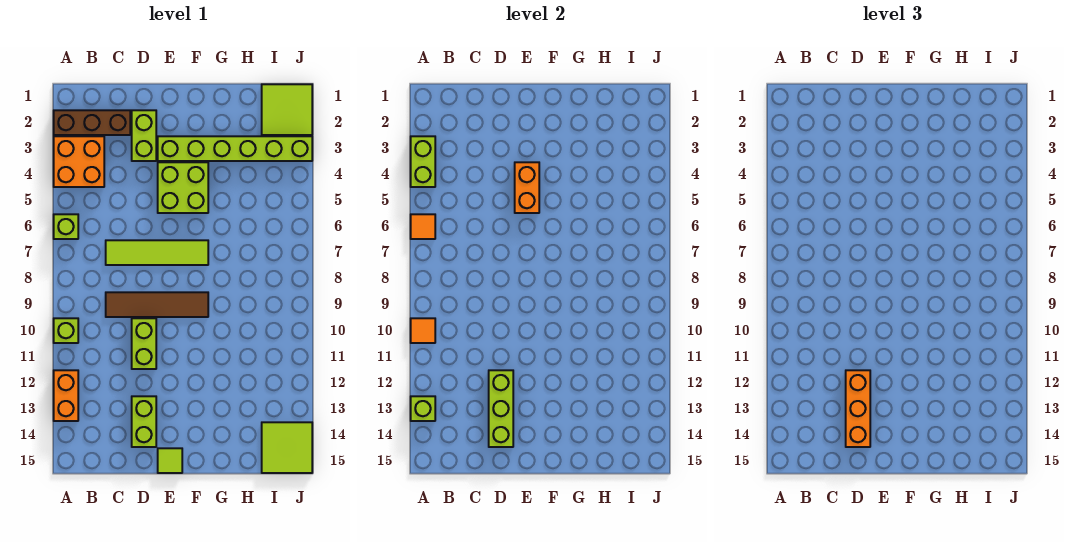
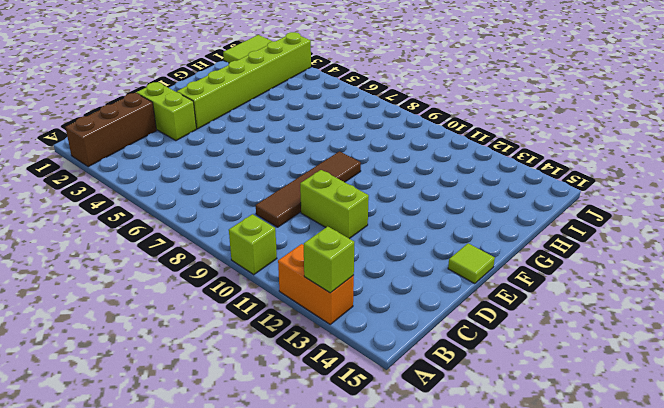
none -> orange 2x2 brick [54,136,104,187]
none -> lime 1x1 brick [54,214,78,239]
none -> lime 1x4 tile [106,240,208,265]

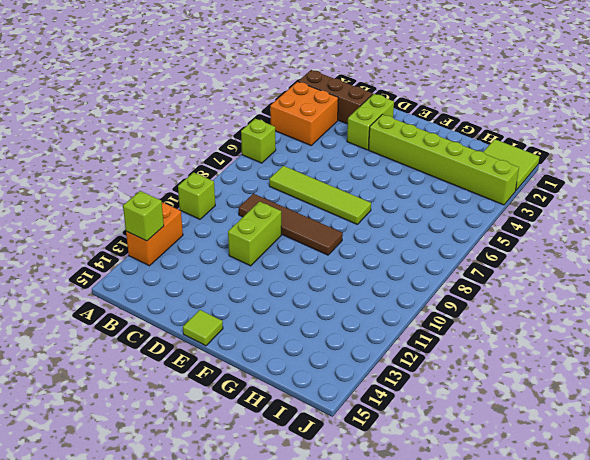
none -> lime 1x2 brick [132,396,156,447]
none -> lime 2x2 brick [158,162,208,213]
none -> lime 2x2 tile [262,422,312,473]

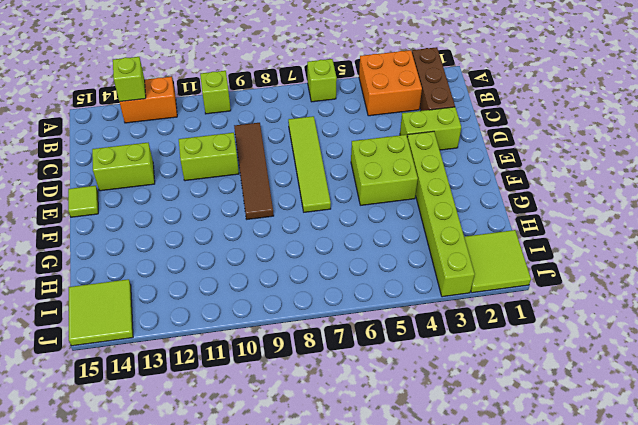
none -> lime 1x2 brick [411,136,435,187]
none -> orange 1x1 tile [411,214,435,239]
none -> orange 1x1 tile [411,318,435,343]

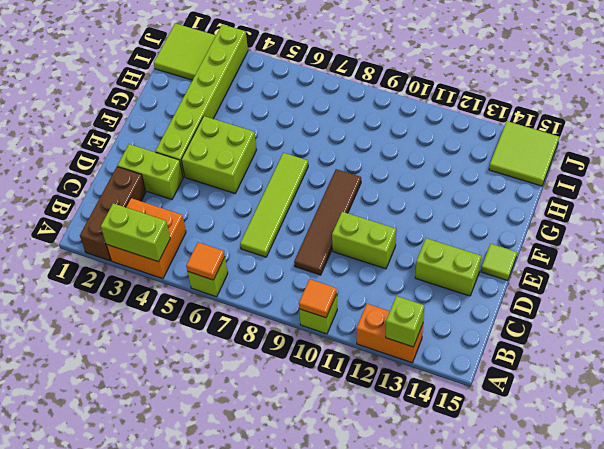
none -> lime 1x3 brick [489,370,513,447]
none -> orange 1x2 brick [515,162,539,213]
none -> orange 1x3 brick [846,370,870,447]

